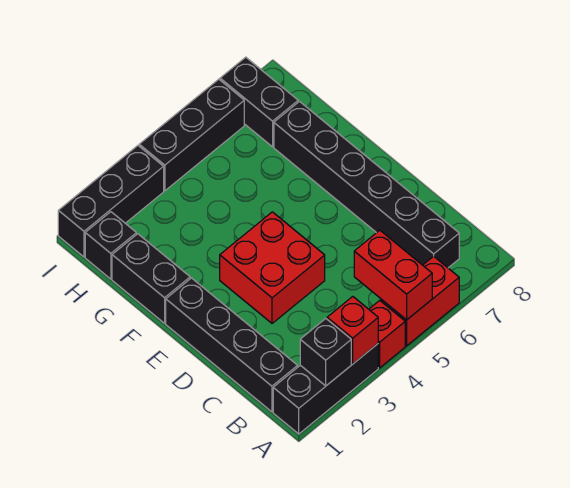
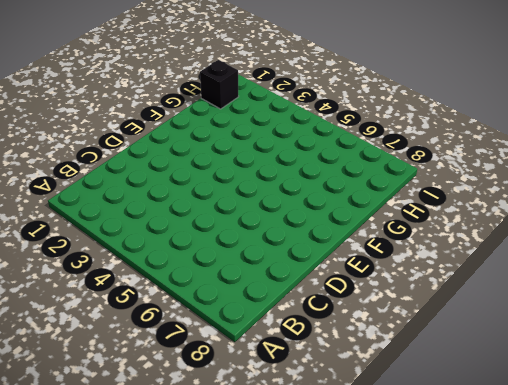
none -> black 1x3 brick [273,344,378,434]
none -> red 1x1 brick [369,300,405,368]
none -> red 1x2 brick [381,256,459,346]

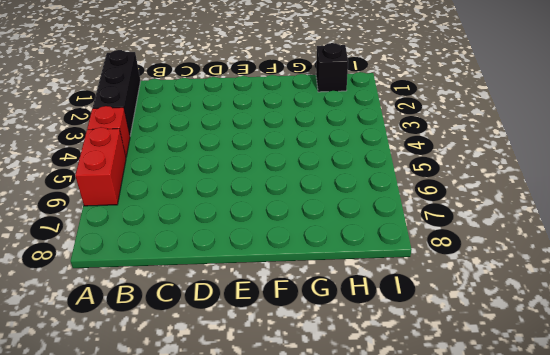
none -> black 1x4 brick [166,278,298,412]
none -> black 1x6 brick [274,102,459,268]
none -> red 2x2 brick [220,212,325,323]

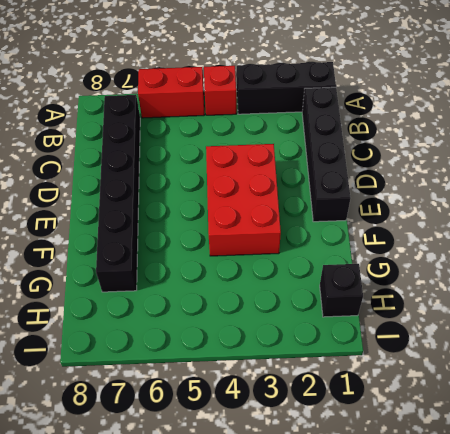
red 2x3 brick [206,144,281,256] -> red 2x2 brick [220,212,325,323]
none -> black 1x2 brick [112,234,190,323]
none -> black 1x2 brick [220,57,298,147]
none -> black 1x3 brick [58,146,164,257]

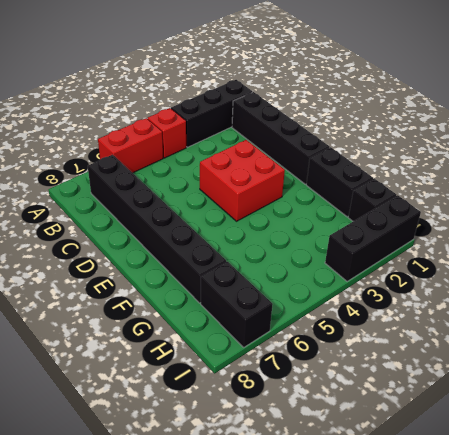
none -> black 1x3 brick [139,79,244,191]
none -> black 1x1 brick [300,319,351,386]
none -> red 1x1 brick [327,297,378,364]

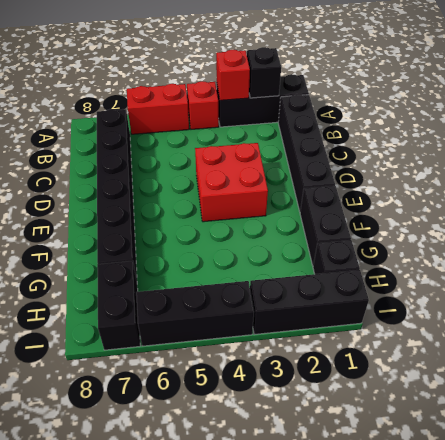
none -> red 1x2 brick [354,230,432,320]

